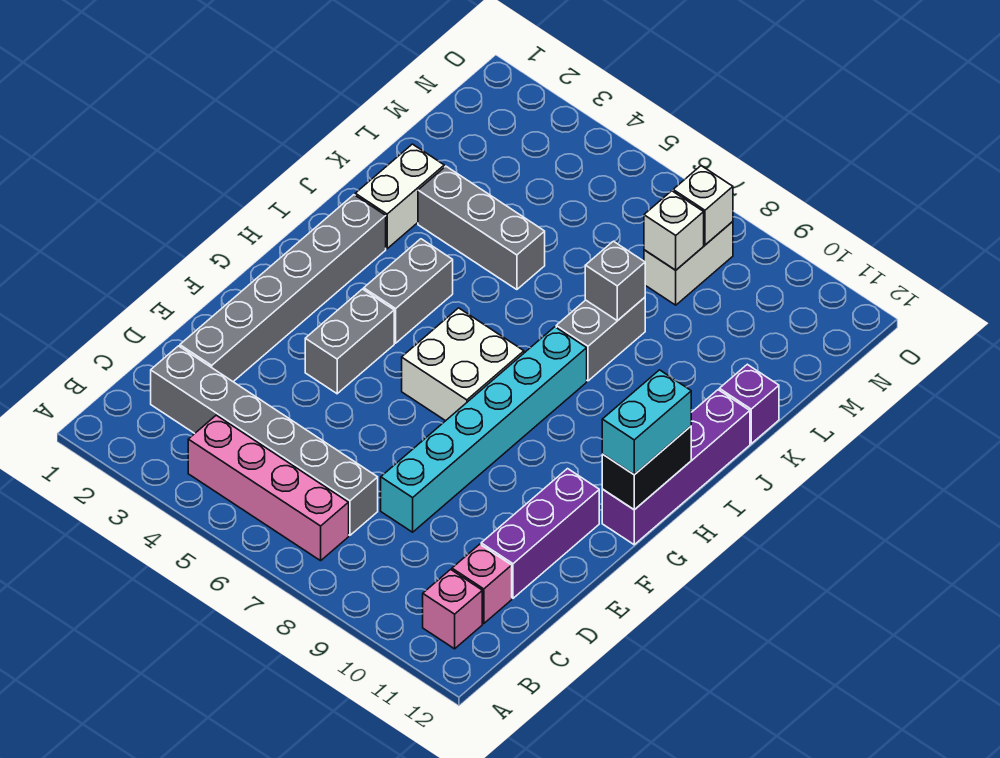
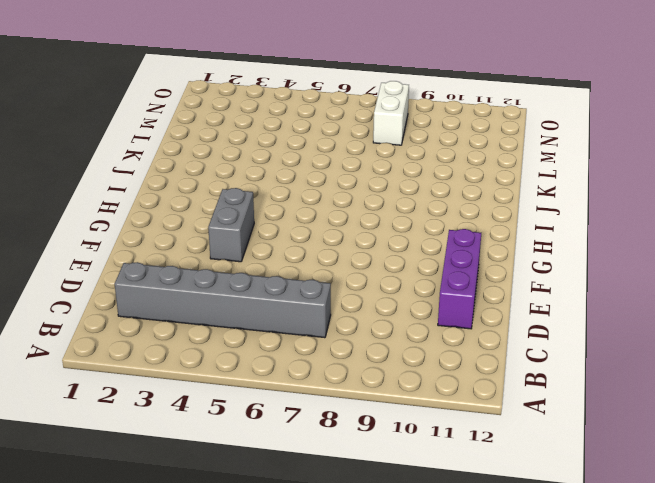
none -> pink 1x4 brick [188,415,349,561]
none -> pink 1x1 brick [423,569,482,649]
none -> pink 1x1 brick [452,544,512,624]

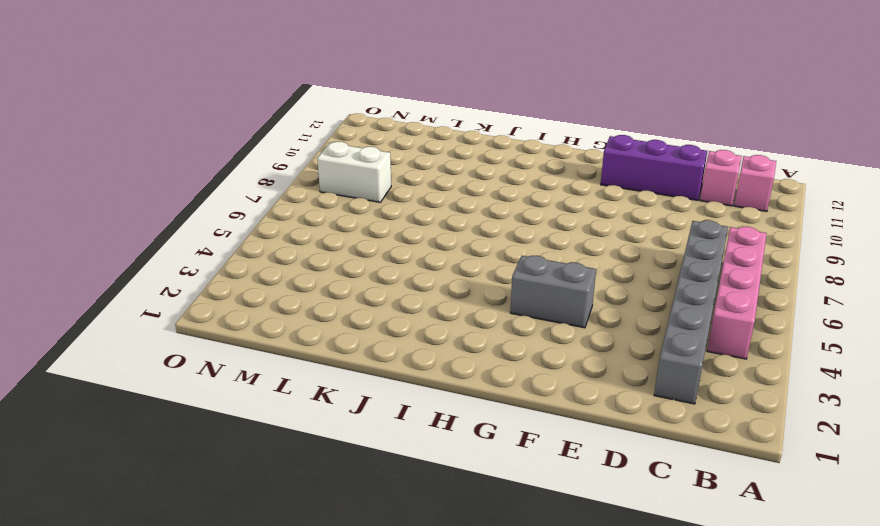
none -> grey 1x6 brick [180,195,386,382]
none -> cyan 1x6 brick [381,327,587,532]
none -> white 2x2 brick [402,308,524,421]

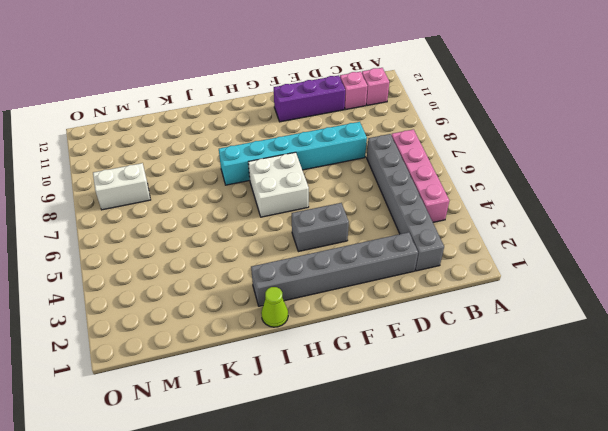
lime 1x1 cone [261,287,288,327] -> none
none -> purple 1x4 brick [602,390,750,545]
none -> grey 1x2 brick [364,239,453,343]
none -> white 1x2 brick [355,144,444,249]

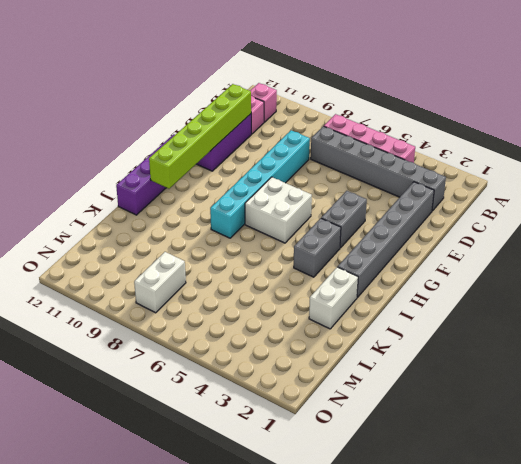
lime 1x6 brick [149,84,251,189] -> none
none -> grey 1x2 brick [556,297,645,381]
none -> grey 1x3 brick [418,166,545,290]
none -> purple 1x1 brick [719,364,779,444]

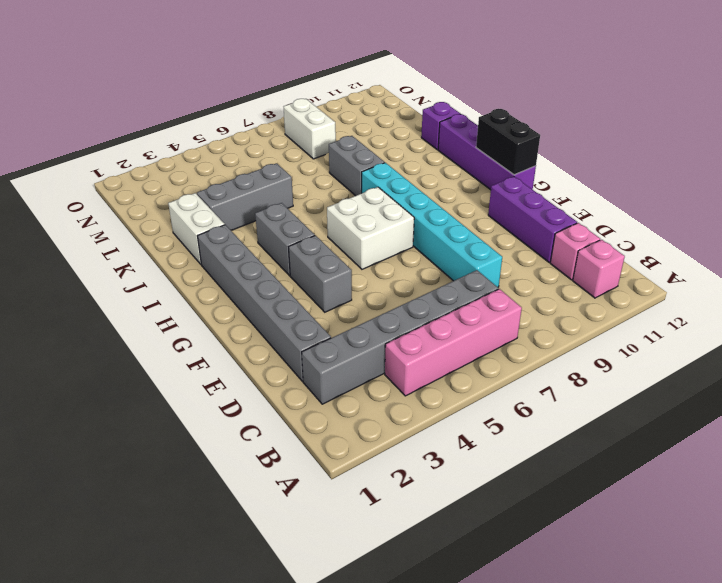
none -> grey 1x1 brick [585,241,645,321]
none -> white 1x1 brick [644,191,704,270]
none -> white 1x1 brick [673,166,733,245]

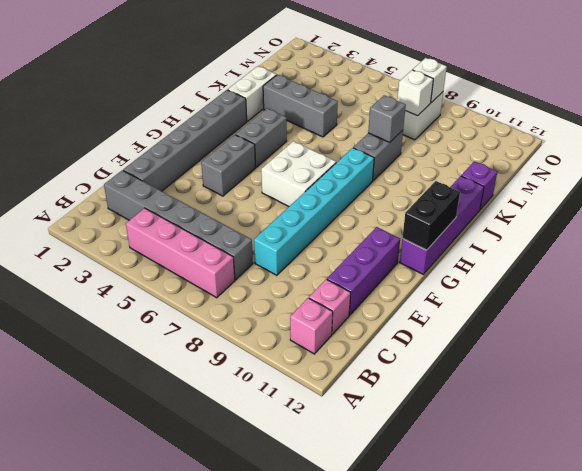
none -> cyan 1x2 brick [602,370,691,475]

